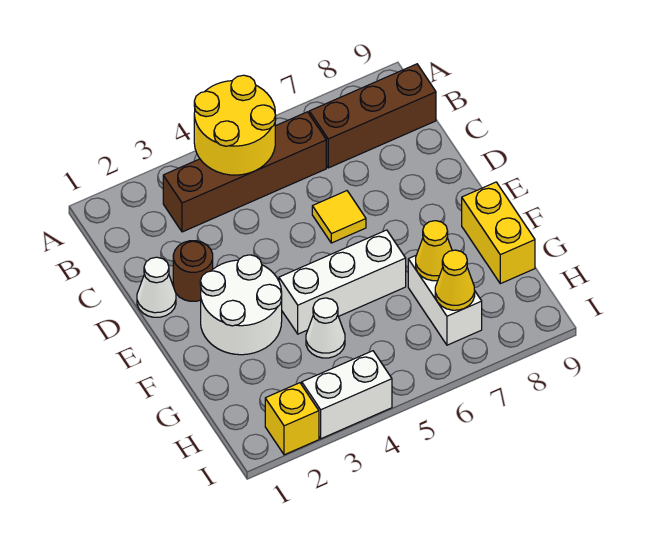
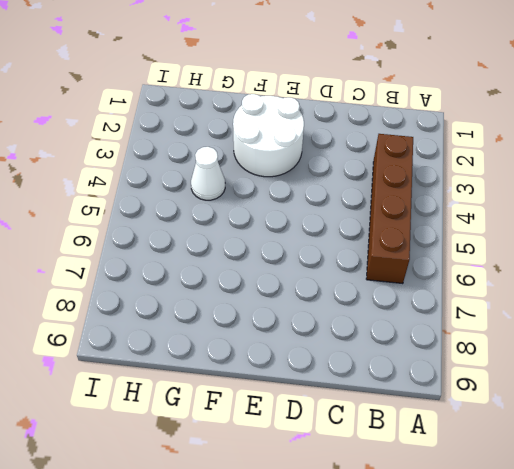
none -> brown 1x3 brick [309,64,436,168]
none -> white 1x1 cone [137,257,176,317]
none -> brown 1x1 round brick [173,241,213,301]

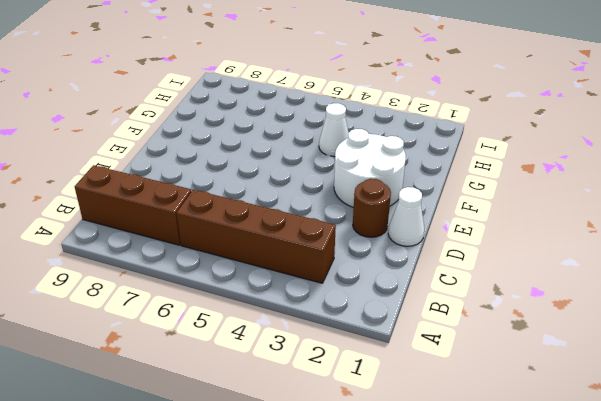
none -> yellow 1x1 tile [312,191,366,243]
none -> white 1x3 brick [279,230,406,334]
none -> yellow 1x2 brick [462,182,535,284]

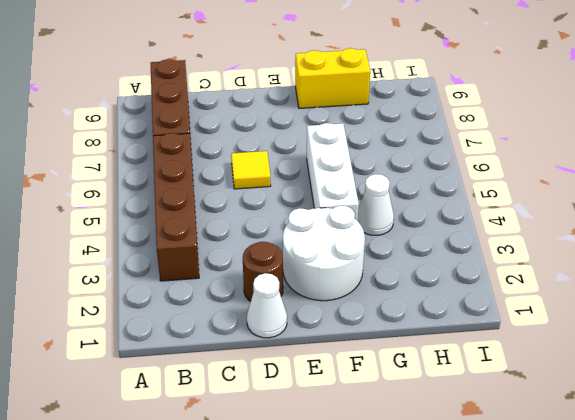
none -> white 1x2 brick [408,256,482,345]
none -> yellow 1x1 brick [265,383,319,455]
none -> white 1x2 brick [302,351,392,439]

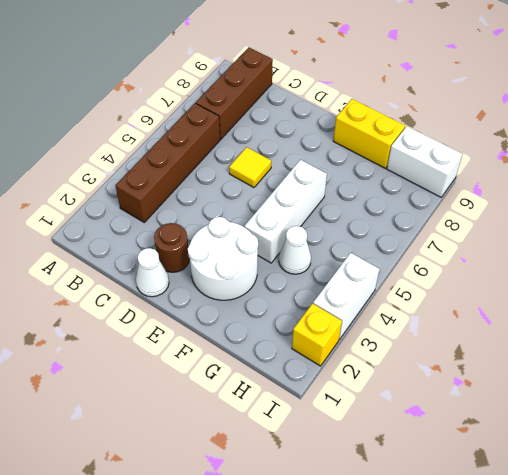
white 1x2 brick [387,126,462,197] -> white 1x2 brick moved to [408,256,482,345]
none -> yellow 2x2 round brick [194,75,276,175]
none -> yellow 1x1 cone [416,221,452,281]
none -> yellow 1x1 cone [435,250,475,310]

